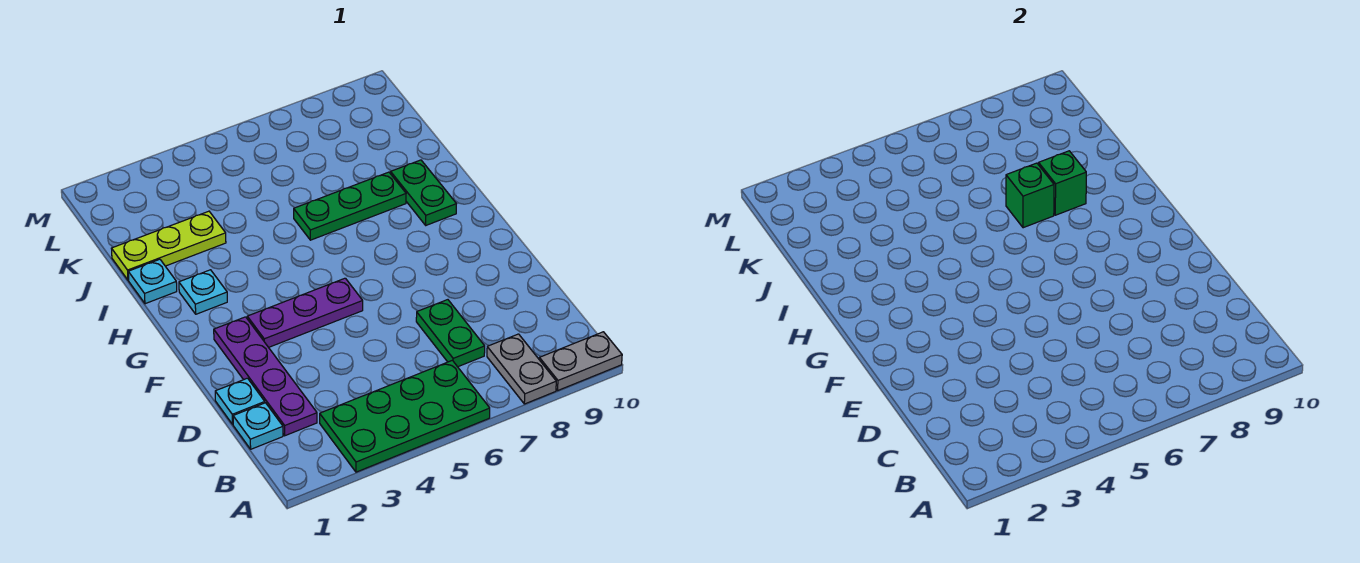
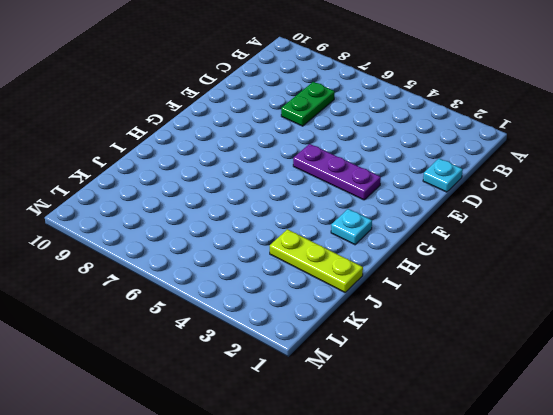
none -> green 2x4 plate [320,360,490,472]
none -> grey 1x2 plate [487,334,556,404]
none -> grey 1x2 plate [539,332,622,390]

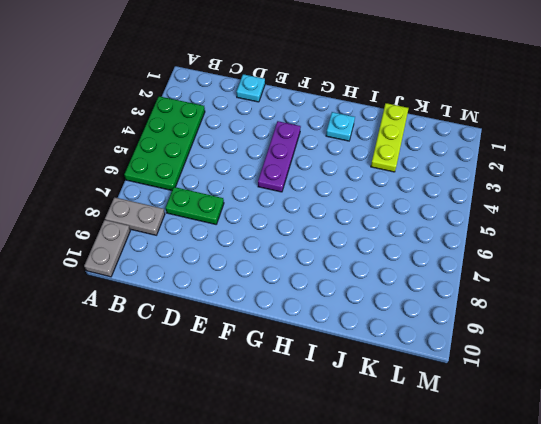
none -> cyan 1x1 plate [233,403,283,449]
none -> purple 1x4 plate [214,317,317,436]
none -> green 1x2 plate [391,160,456,225]

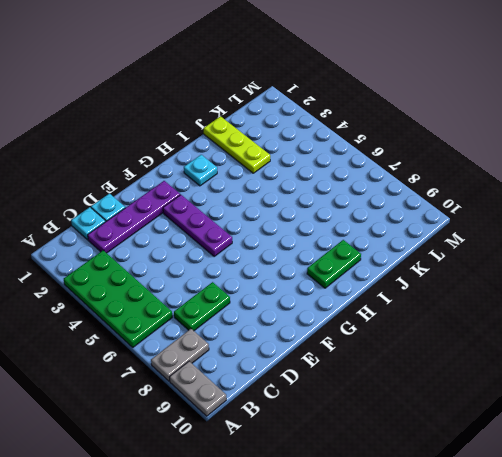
none -> cyan 1x1 plate [128,259,177,304]
none -> green 1x3 plate [294,172,406,240]
none -> green 1x1 brick [1006,163,1054,228]

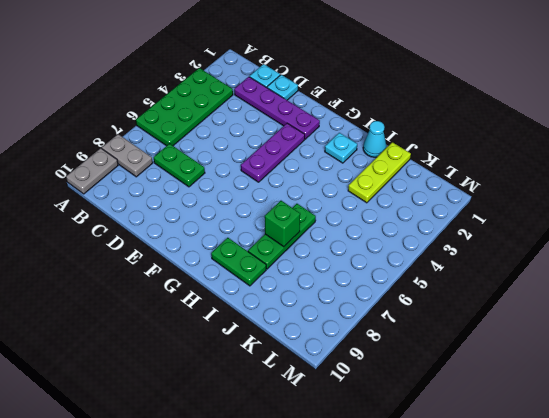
cyan 1x1 cone [363,121,386,157] -> cyan 1x1 plate [128,259,177,304]
none -> green 1x1 brick [1039,151,1086,215]

